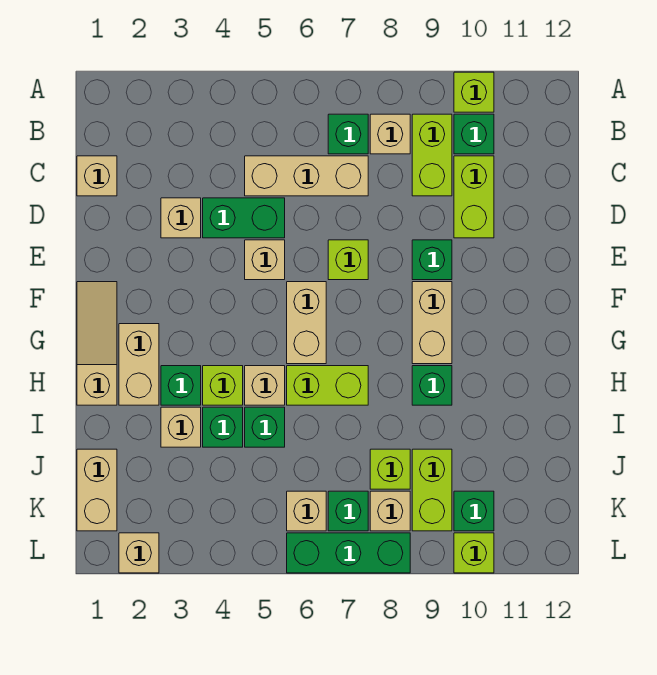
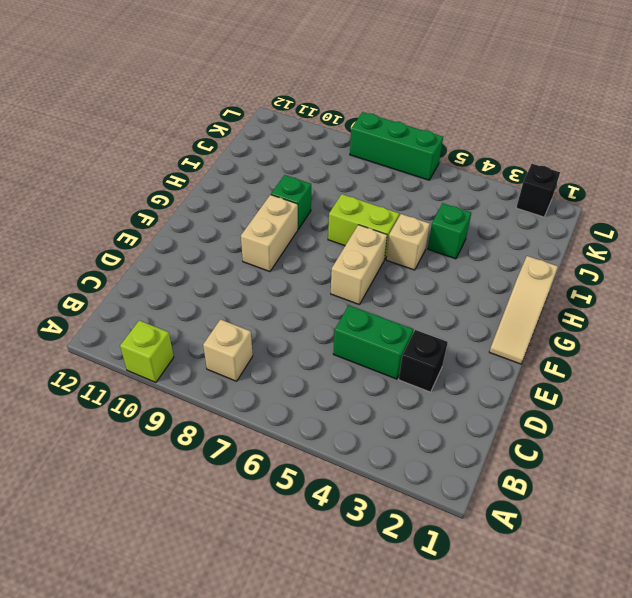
black 1x1 brick [399,330,448,392] -> tan 1x1 brick [161,198,201,238]
black 1x1 brick [516,164,560,217] -> tan 1x1 brick [119,533,159,573]
none -> green 1x1 brick [328,114,368,154]
none -> lime 1x2 brick [412,114,452,196]
none -> green 1x1 brick [454,114,494,154]
none -> tan 1x1 brick [77,156,117,196]

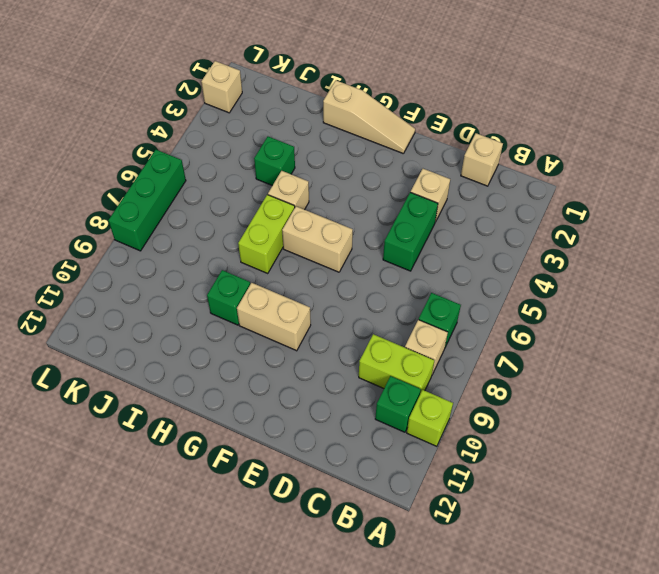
none -> tan 1x3 brick [245,156,368,196]
none -> lime 1x2 brick [454,156,494,238]
none -> tan 1x1 brick [245,240,285,280]
none -> lime 1x1 brick [328,240,368,280]

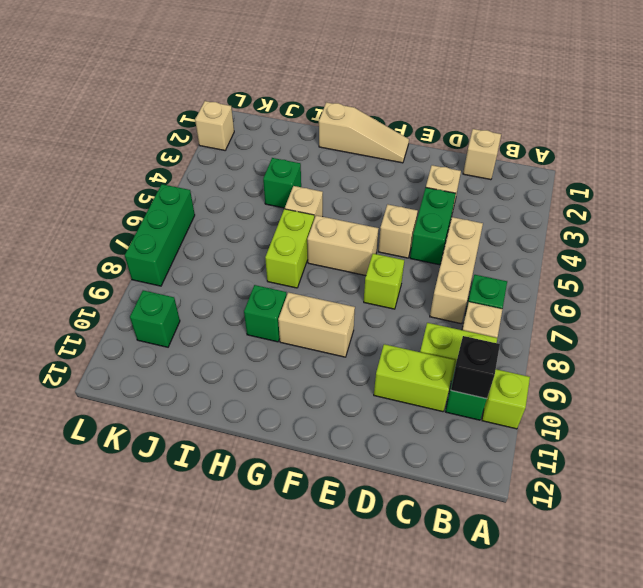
black 1x1 brick [451,336,500,399] -> none
none -> green 1x1 brick [412,240,452,280]
none -> tan 1x2 brick [119,324,159,405]
none -> green 1x1 brick [161,366,201,405]
none -> lime 1x1 brick [203,366,243,405]

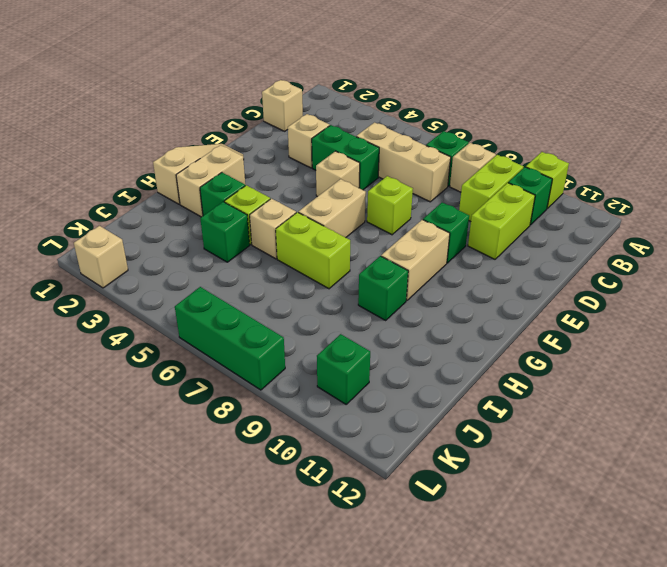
none -> tan 1x1 brick [161,407,201,447]
none -> green 1x1 brick [245,407,285,447]
none -> tan 1x2 brick [77,449,117,531]
none -> lime 1x1 brick [370,449,410,489]

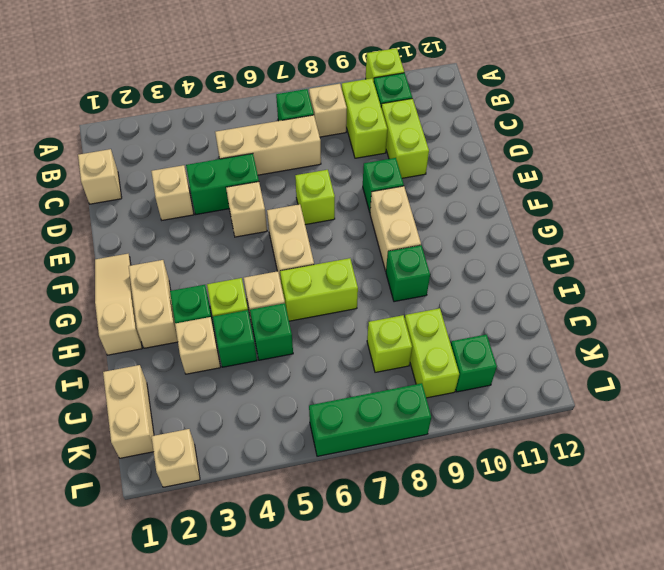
none -> tan 1x1 brick [287,491,326,531]
none -> green 1x1 brick [328,491,368,531]
none -> tan 1x1 brick [370,491,410,531]
none -> lime 1x1 brick [454,533,494,573]

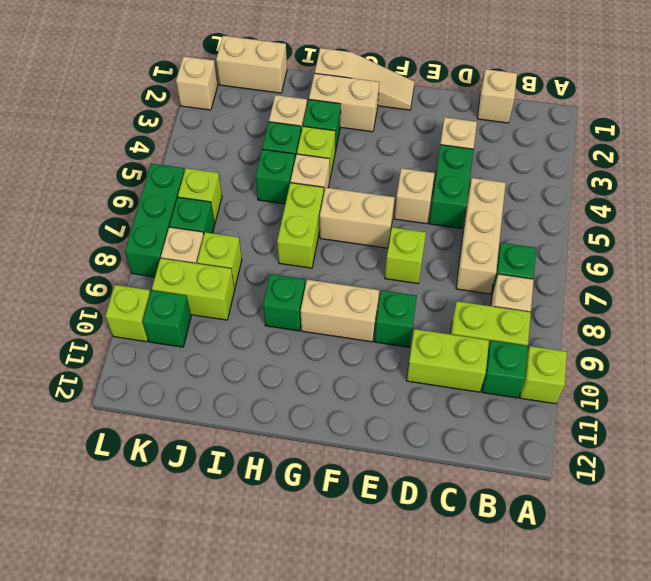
lime 1x1 brick [178,168,222,223] -> tan 1x1 brick [287,491,326,531]

